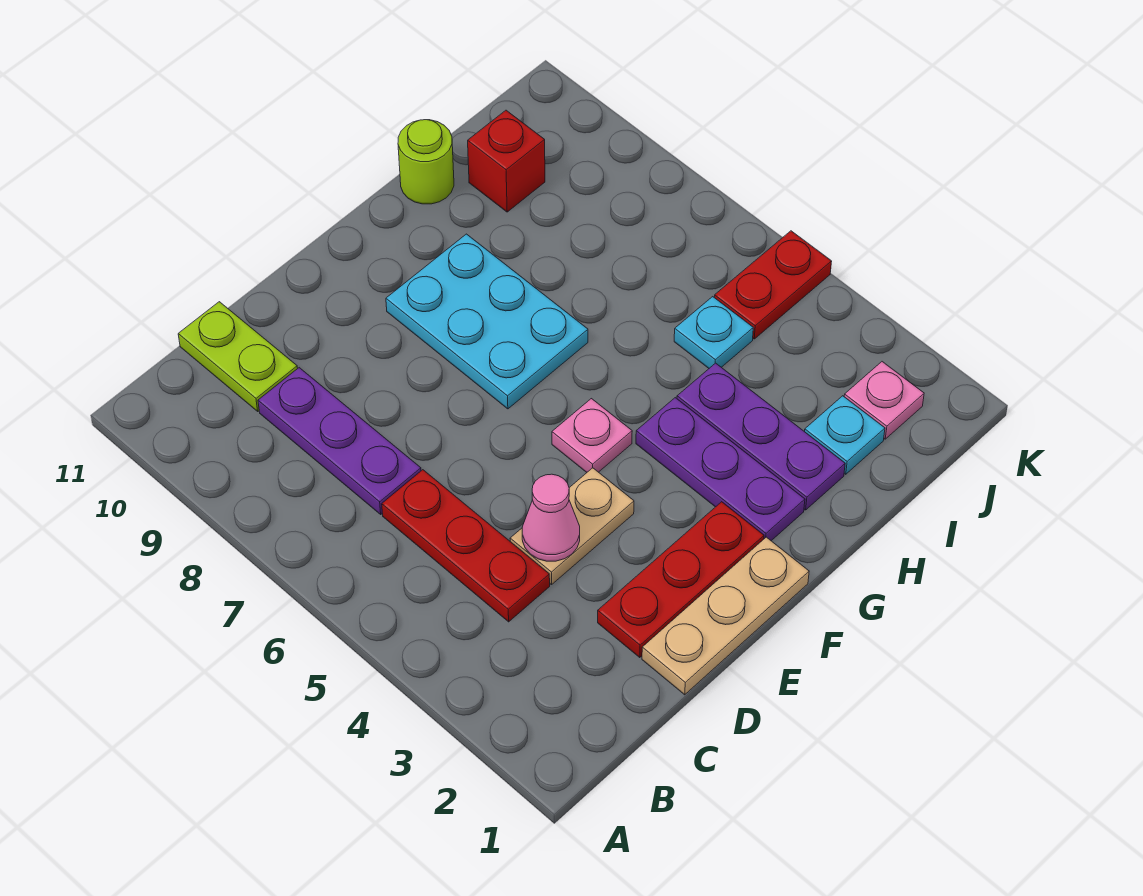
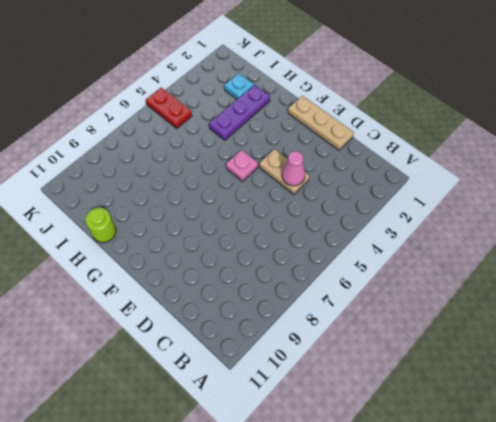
none -> red 1x3 plate [382,470,550,622]
none -> purple 1x3 plate [258,368,421,514]
none -> lime 1x2 plate [178,302,298,411]

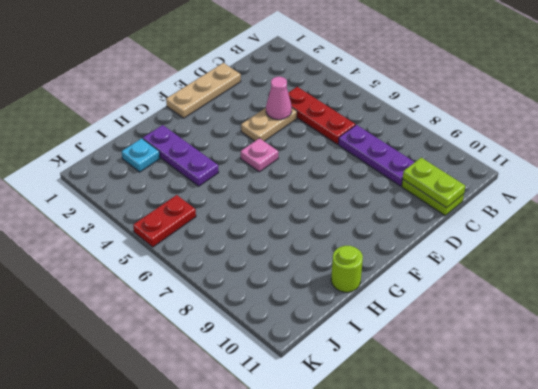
lime 1x2 plate [403,158,465,208] -> none
none -> red 1x3 plate [598,502,764,657]
none -> cyan 2x3 plate [386,234,588,409]
none -> purple 1x3 plate [636,398,805,541]

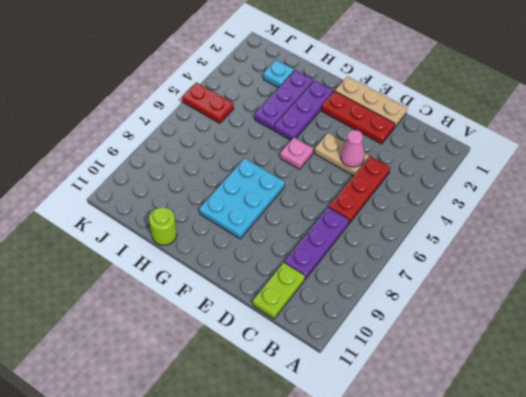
none -> cyan 1x1 plate [674,297,753,368]
none -> red 1x1 brick [468,110,545,212]
none -> pink 1x1 plate [844,362,924,439]

